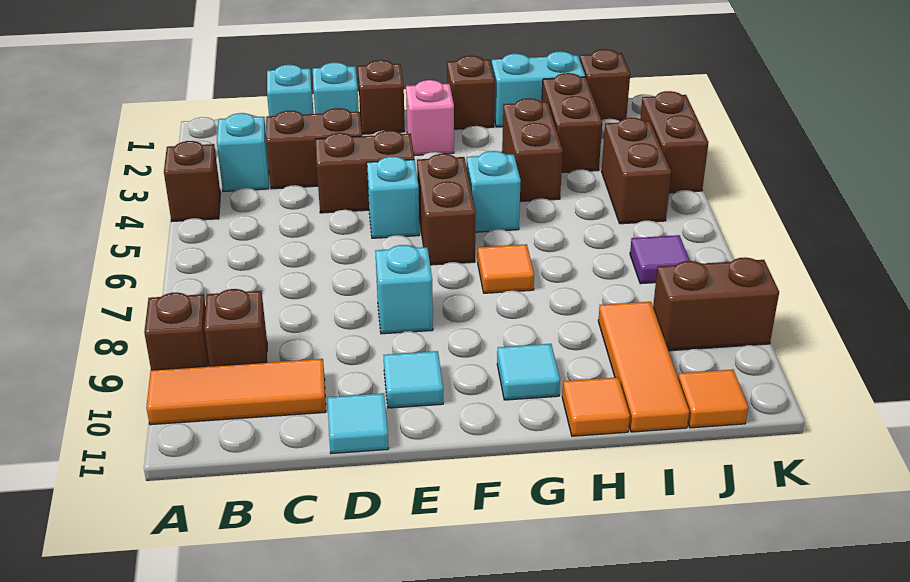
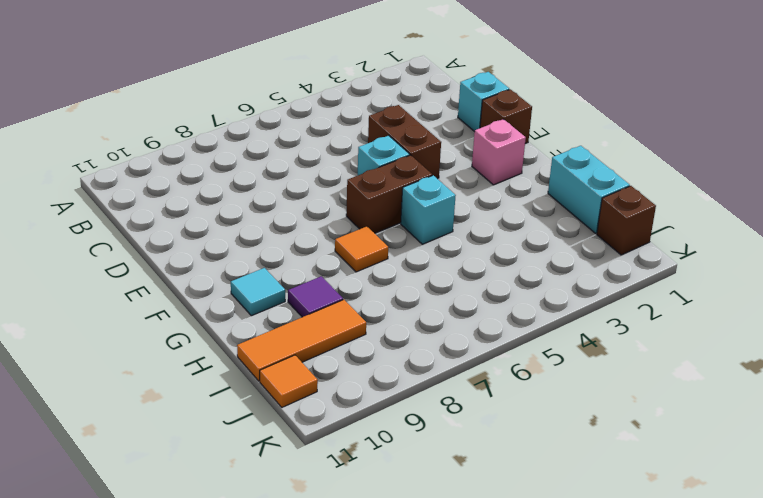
purple 1x1 tile [288,276,343,317] -> purple 1x1 tile moved to [630,235,690,284]
none -> brown 1x1 brick [164,141,220,222]
none -> brown 1x1 brick [144,293,210,370]
none -> orange 1x3 tile [146,359,326,425]
none -> cyan 1x1 brick [217,113,269,192]

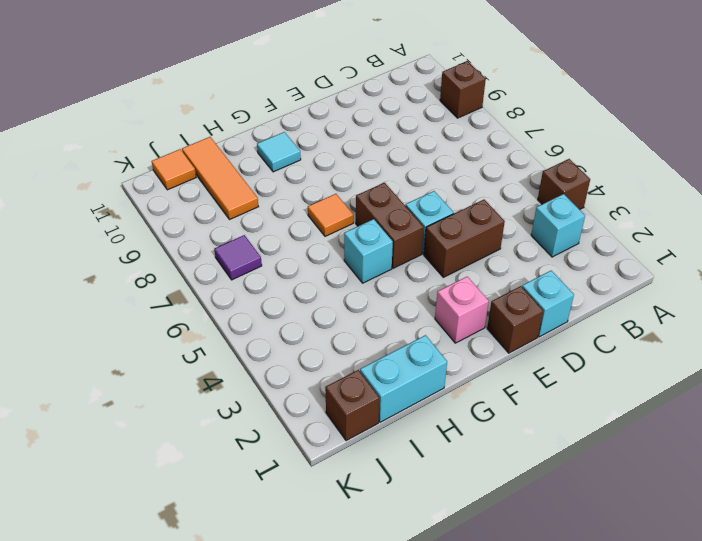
none -> orange 1x3 tile [146,359,326,425]
none -> brown 1x1 brick [204,289,267,366]
none -> cyan 1x1 brick [267,65,314,116]
none -> brown 1x2 brick [266,108,362,189]

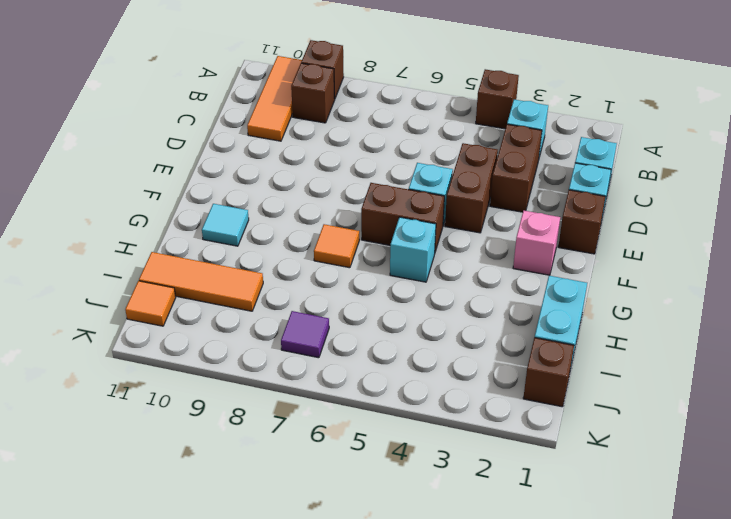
none -> cyan 1x1 tile [328,393,388,454]
none -> cyan 1x1 brick [375,245,433,334]
none -> cyan 1x1 tile [384,351,443,408]
none -> brown 1x1 brick [447,56,495,129]

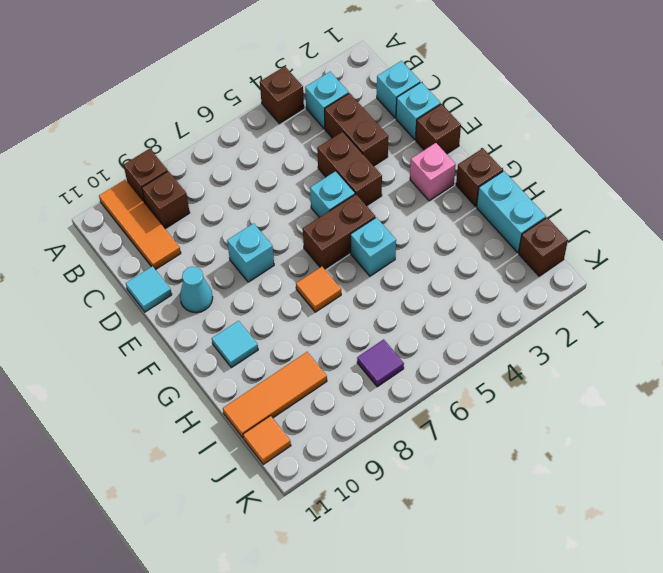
cyan 1x1 cone [180,267,213,313] -> cyan 1x1 tile [384,351,443,408]
none -> brown 1x2 brick [502,98,563,202]
none -> orange 1x1 tile [562,377,630,436]
none -> brown 1x2 brick [542,73,602,173]
none -> brown 1x2 brick [601,118,671,224]

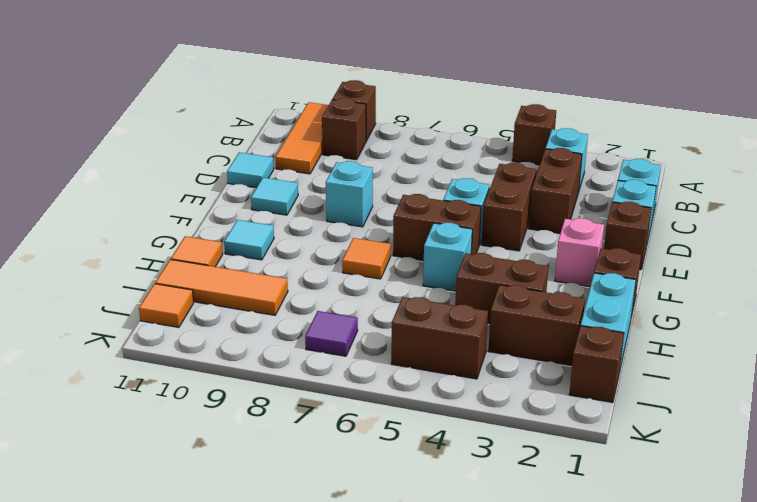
none -> brown 1x2 brick [653,257,779,351]
none -> brown 1x2 brick [640,91,709,193]

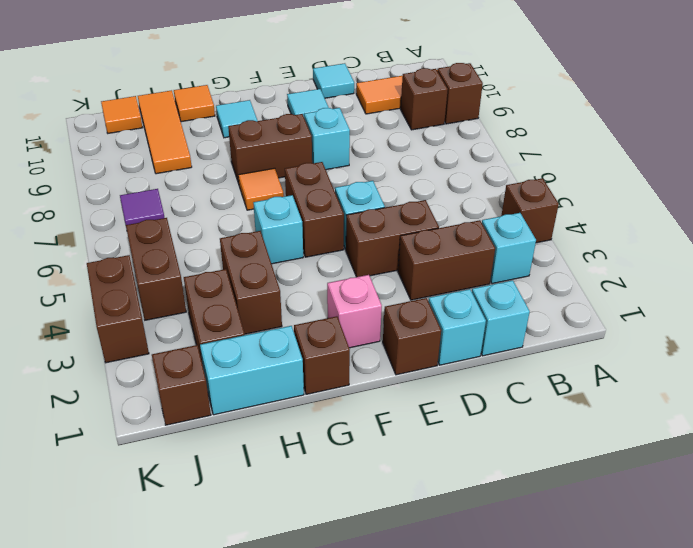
brown 1x2 brick [228,114,312,183] -> brown 1x2 brick moved to [653,257,779,351]

